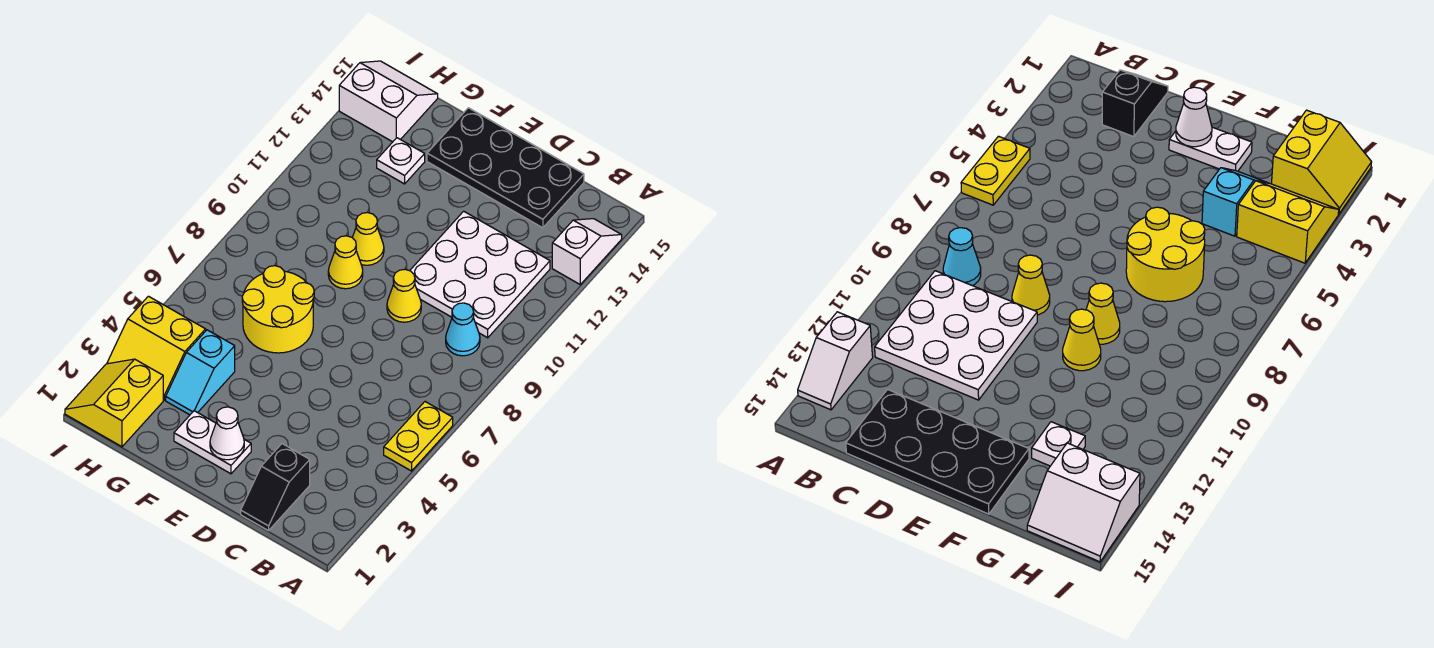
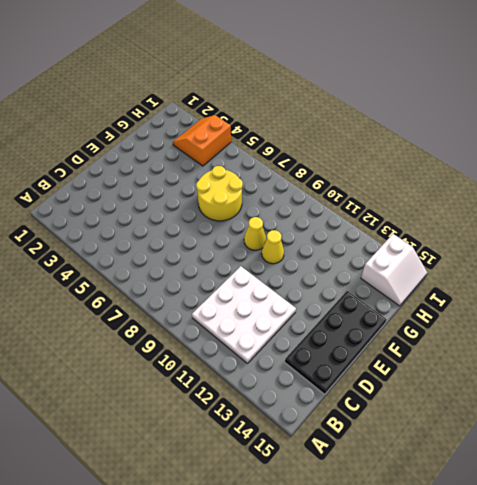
orange 2x2 slope [173,115,231,166] -> yellow 2x2 slope [107,296,206,400]
none -> yellow 1x2 plate [384,402,453,471]
none -> white 1x2 slope [552,219,622,284]
none -> cyan 1x1 cone [446,303,480,356]

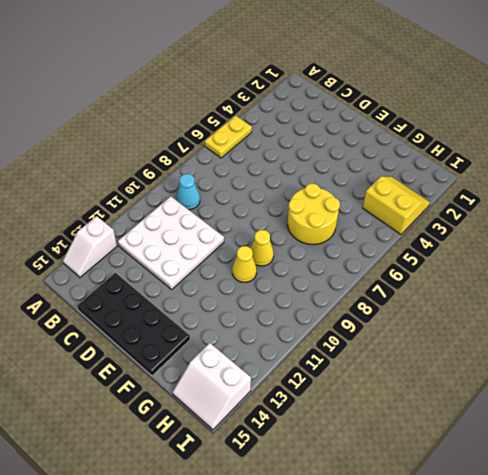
none -> black 1x2 slope [241,444,310,531]
none -> yellow 1x1 cone [387,269,421,322]
none -> white 1x2 plate [174,411,251,474]

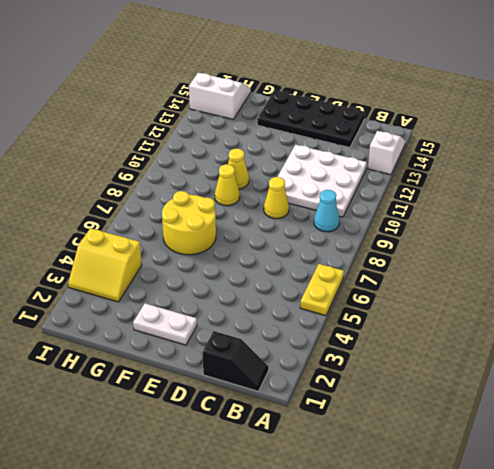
black 1x2 slope [203,331,269,391] -> black 1x2 slope turned to [241,444,310,531]
none -> cyan 1x2 slope [166,330,235,415]
none -> white 1x1 plate [377,138,425,184]
none -> yellow 2x2 slope [65,359,163,447]

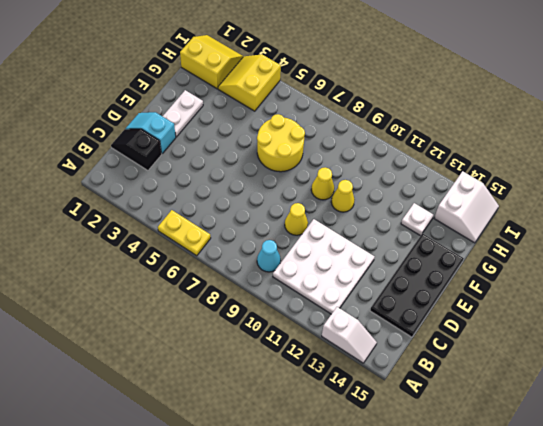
cyan 1x2 slope [125,112,176,153] -> cyan 1x2 slope moved to [166,330,235,415]
none -> white 1x1 cone [210,407,244,460]

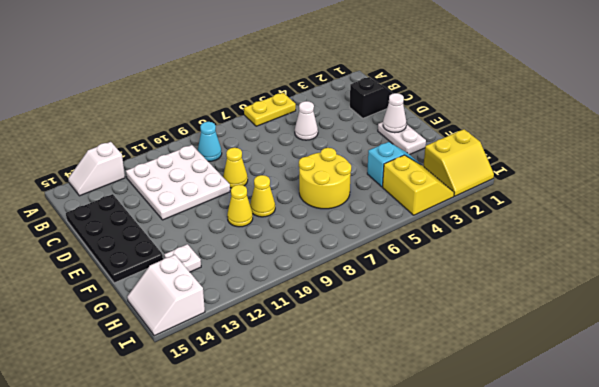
white 1x1 cone [295,101,318,140] -> none

